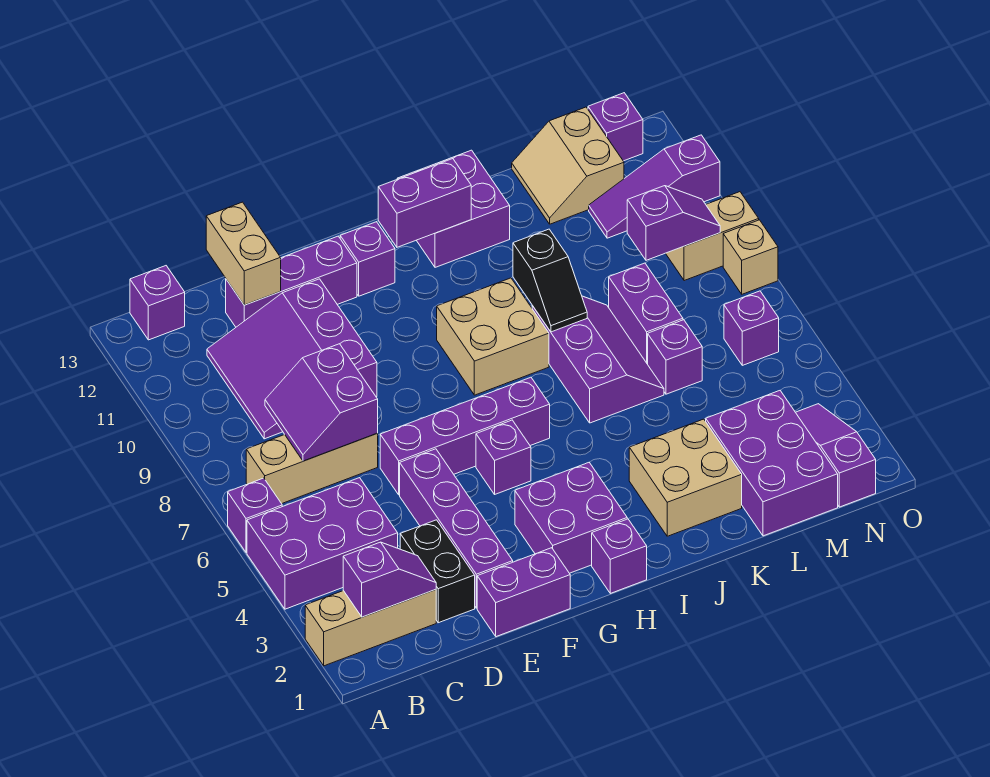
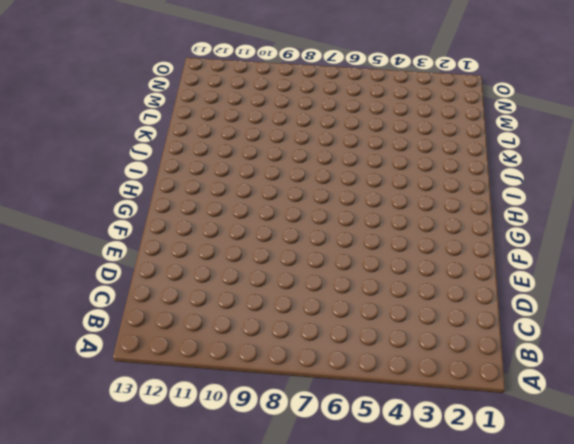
none -> tan 1x3 brick [305,590,436,666]
none -> purple 2x3 brick [247,478,398,609]
none -> purple 1x1 brick [228,478,282,553]
none -> tan 1x3 brick [246,433,378,504]

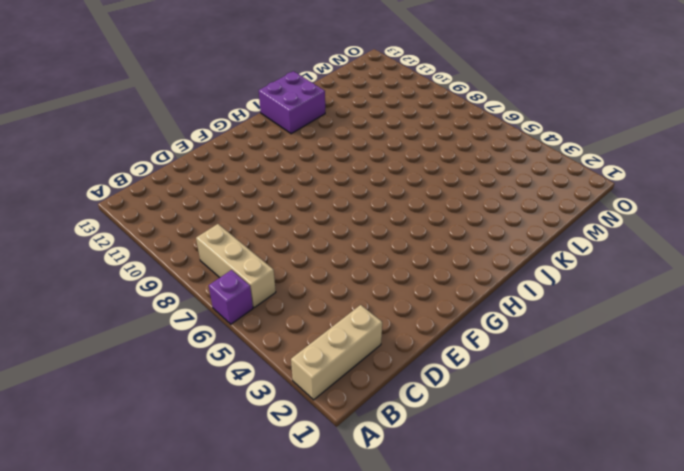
tan 1x3 brick [196,224,276,308] -> tan 1x3 brick turned to [246,433,378,504]
none -> purple 2x3 brick [247,478,398,609]
none -> purple 1x1 brick [130,266,185,340]
none -> purple 3x3 slope [207,279,377,439]
none -> black 1x2 brick [400,520,475,623]

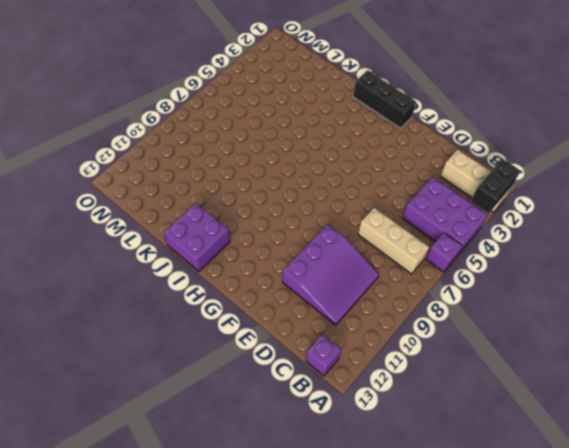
black 1x2 brick [471,159,521,214] -> black 1x2 brick moved to [400,520,475,623]
black 1x3 brick [353,70,416,128] -> purple 1x1 brick [592,519,647,593]
none -> purple 1x3 brick [226,236,357,327]
none -> purple 1x2 brick [477,548,570,637]
none -> purple 1x4 brick [400,449,513,608]
none -> purple 1x4 brick [380,377,550,495]

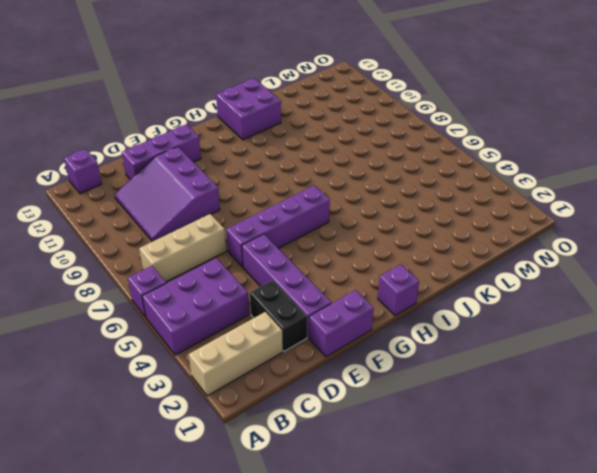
none -> purple 2x2 brick [515,462,627,573]
none -> purple 1x1 brick [476,420,531,494]
none -> purple 1x1 brick [340,222,395,296]
none -> tan 2x2 brick [437,278,549,395]

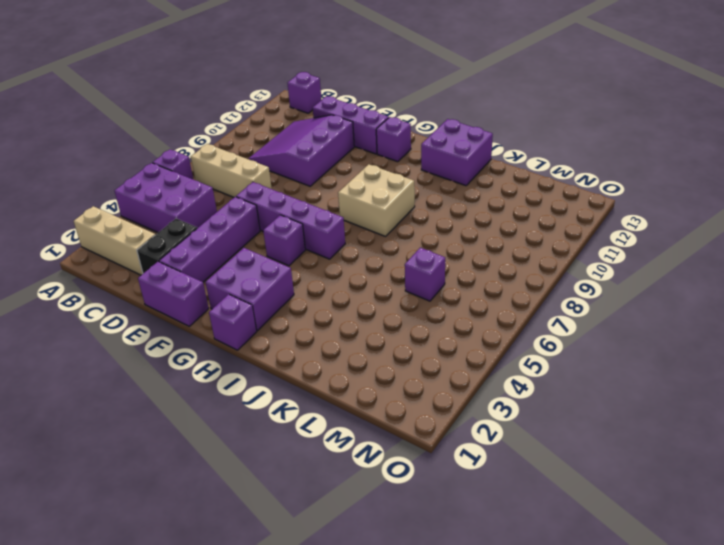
none -> tan 2x2 brick [629,419,742,536]
none -> purple 2x3 slope [532,296,664,423]
none -> purple 2x3 brick [706,391,838,536]
none -> purple 1x2 brick [609,263,683,364]

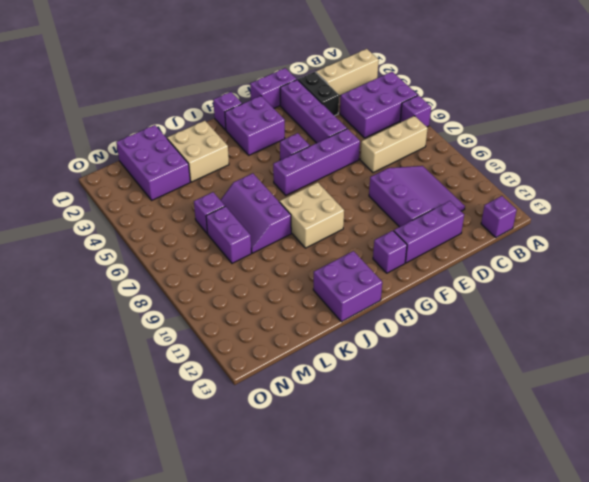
none -> tan 2x2 slope [512,107,624,224]
none -> purple 1x3 slope [589,135,720,238]
none -> purple 1x3 slope [795,404,876,507]
none -> purple 1x1 brick [724,291,779,365]

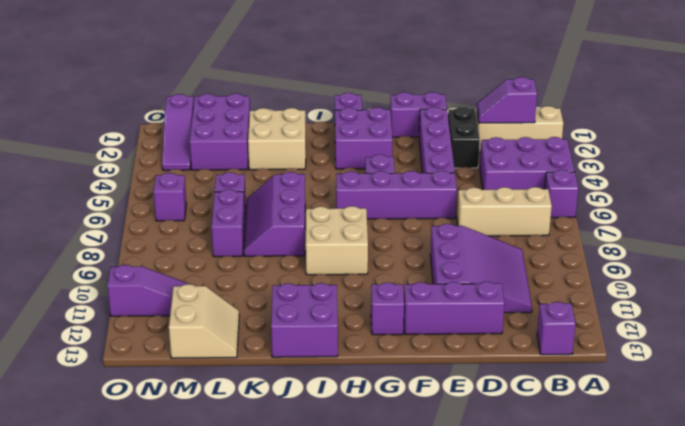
none -> tan 1x2 brick [666,192,759,281]
none -> purple 1x1 brick [588,93,643,161]
none -> tan 1x1 brick [723,220,778,294]
none -> purple 2x2 slope [265,344,378,461]

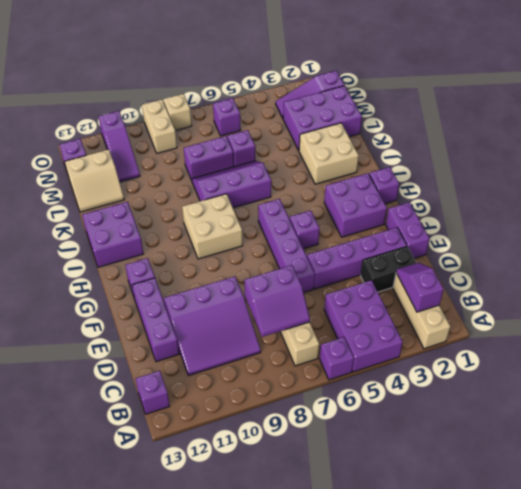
none -> tan 1x2 brick [206,202,281,305]
none -> purple 1x2 brick [378,159,471,247]
none -> black 1x2 slope [513,229,587,332]
none -> purple 1x2 slope [627,186,720,260]

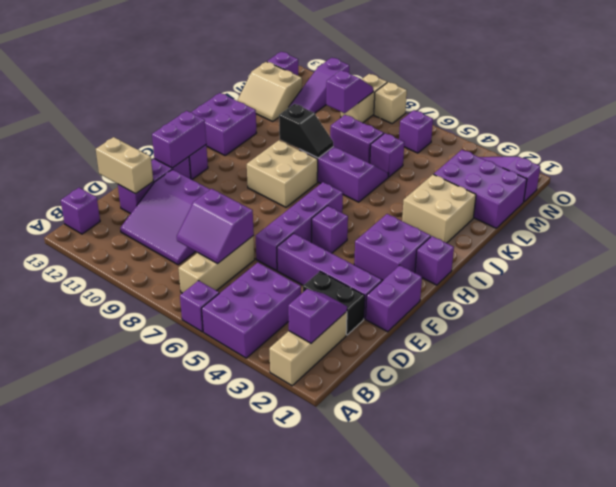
purple 1x2 brick [152,111,206,168] -> purple 1x2 brick moved to [378,159,471,247]

